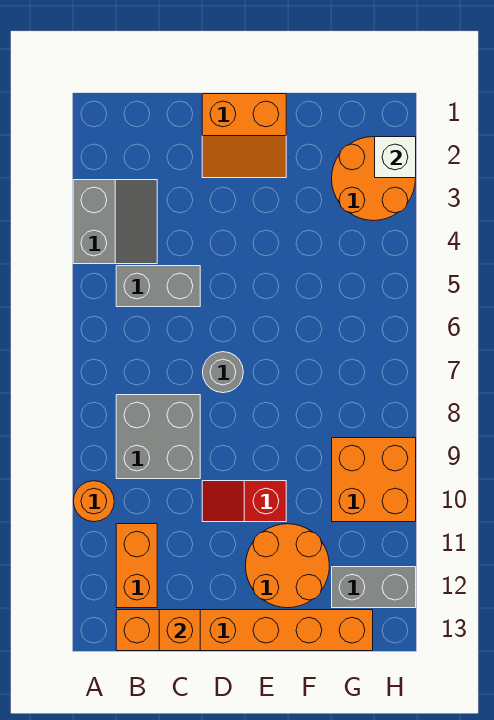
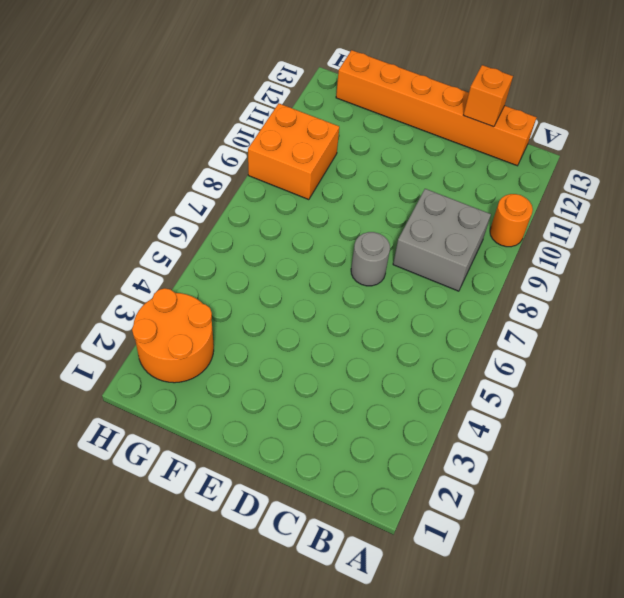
none -> grey 2x2 slope [73,180,157,264]
none -> grey 1x2 brick [116,266,200,307]
none -> orange 1x2 brick [116,524,157,608]

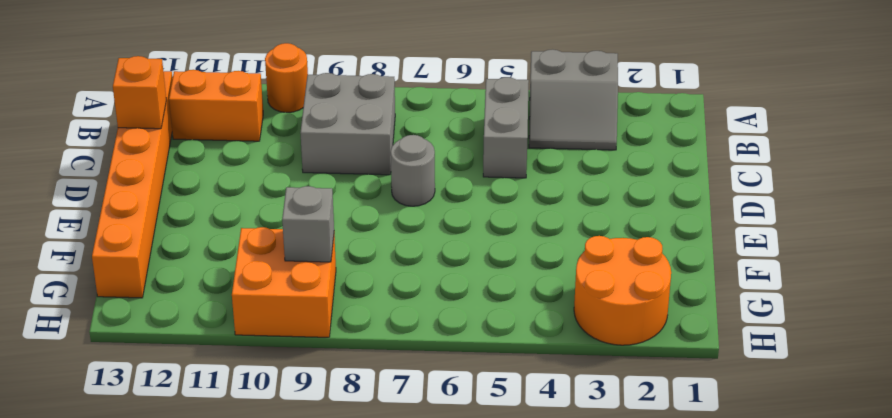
grey 1x1 brick [282,186,334,262] -> none
none -> orange 2x2 slope [202,94,286,178]
none -> red 1x2 slope [202,481,286,522]
none -> orange 2x2 round brick [246,524,329,608]

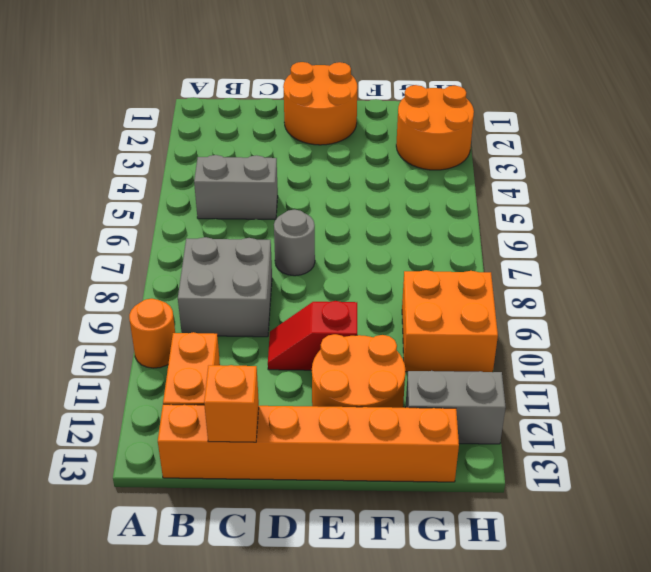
orange 2x2 round brick [283,62,357,145] -> orange 2x2 slope [202,94,286,178]
none -> grey 2x2 slope [73,180,157,264]
none -> white 1x1 brick [375,137,416,178]

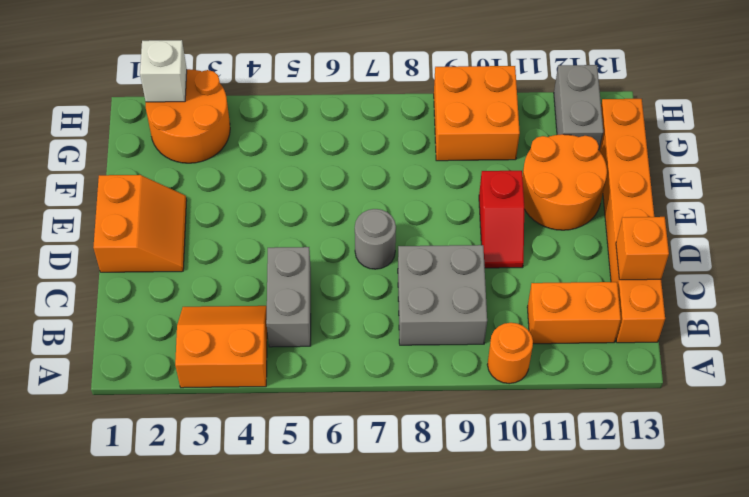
orange 2x2 slope [175,306,267,388] -> grey 2x2 slope [73,180,157,264]

